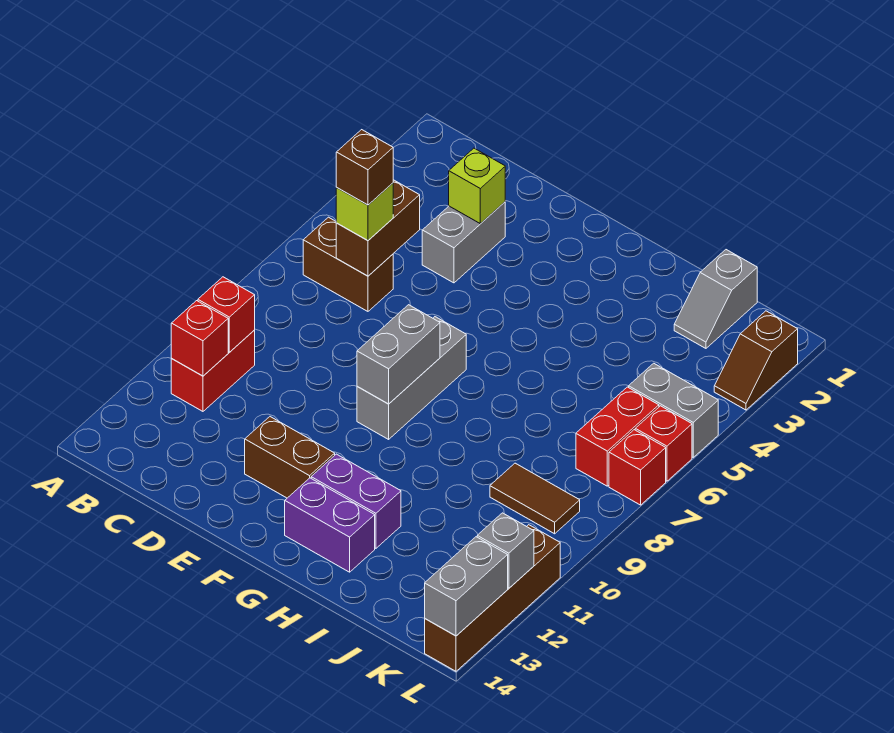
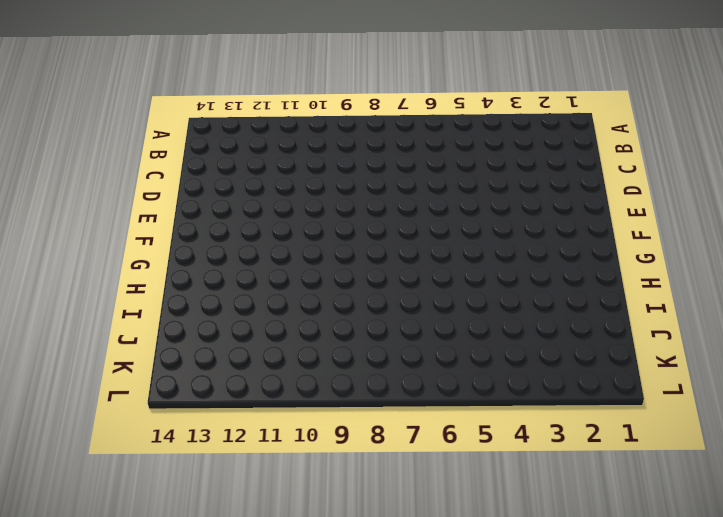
none -> brown 1x2 brick [303,217,393,311]
none -> red 1x2 brick [171,330,255,411]
none -> grey 1x2 brick [422,202,505,283]

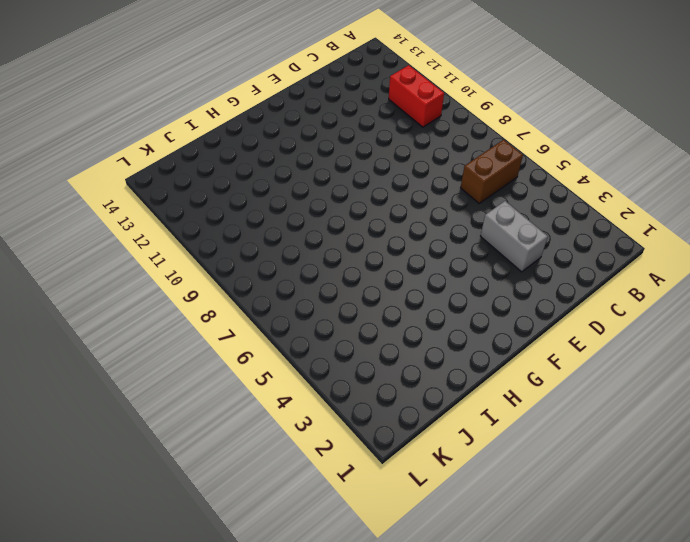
none -> brown 1x2 brick [245,417,335,498]
none -> grey 1x3 brick [357,317,466,439]
none -> purple 1x2 brick [311,454,401,548]

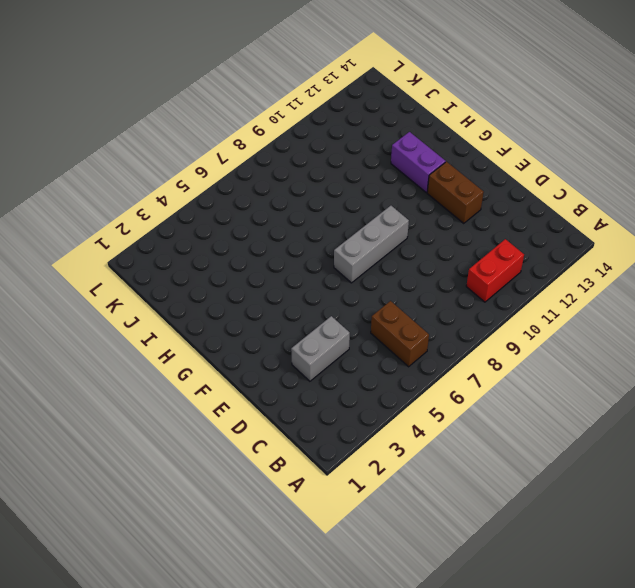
none -> purple 1x2 brick [285,478,375,572]
none -> grey 1x2 slope [674,250,757,348]
none -> brown 1x2 tile [490,463,580,534]

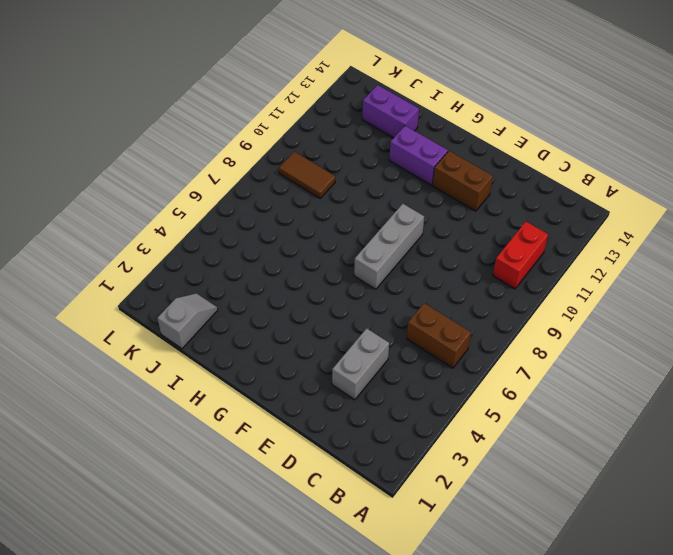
purple 1x2 brick [363,85,419,138] -> purple 1x2 brick moved to [285,478,375,572]
none -> grey 1x2 brick [629,363,718,457]
none -> red 1x2 brick [576,387,659,486]
none -> brown 1x2 slope [714,311,798,410]

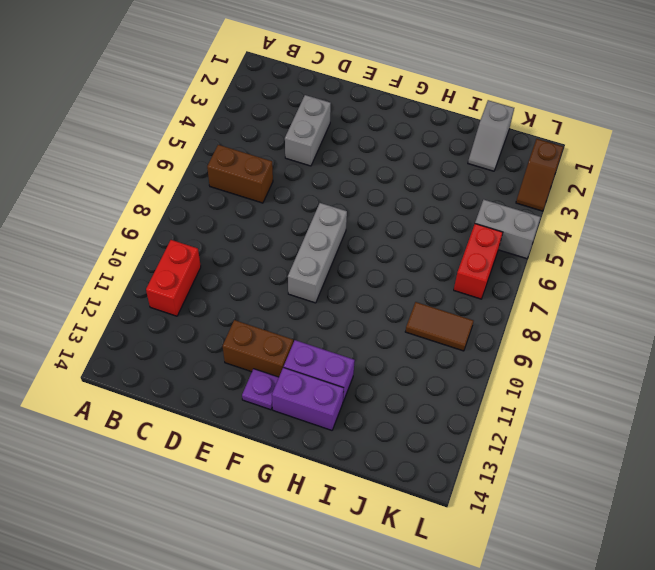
purple 1x1 plate [242,369,279,410] -> none
none -> red 1x1 brick [635,406,692,481]
none -> red 1x1 brick [609,430,666,505]
none -> brown 1x4 brick [425,525,560,671]

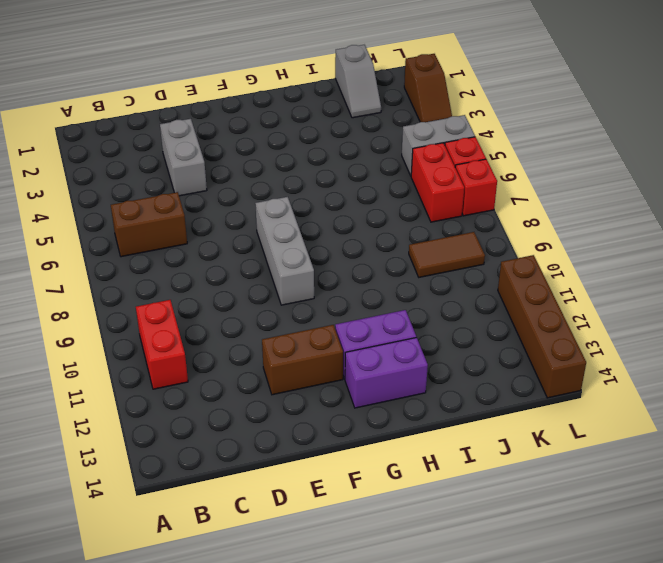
none -> red 1x1 brick [198,277,255,352]
none -> red 1x1 brick [171,301,228,376]
none -> brown 1x2 brick [336,180,420,276]

